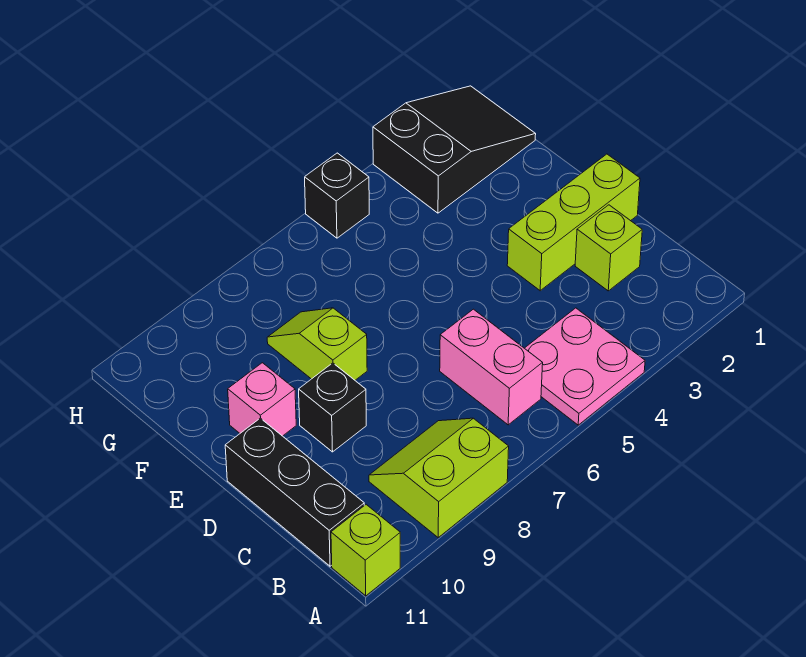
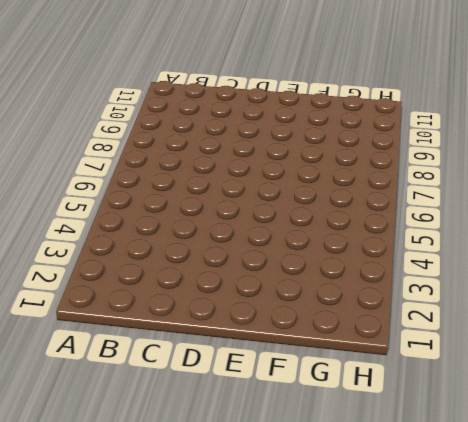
none -> pink 2x2 plate [525,308,645,425]
none -> lime 2x2 slope [369,418,509,537]
none -> lime 1x1 brick [331,505,400,596]

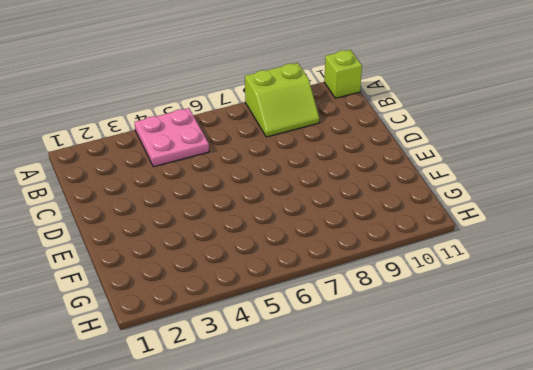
none -> pink 1x2 brick [440,309,543,425]
none -> black 1x3 brick [225,418,364,566]
none -> lime 1x1 brick [575,205,642,291]

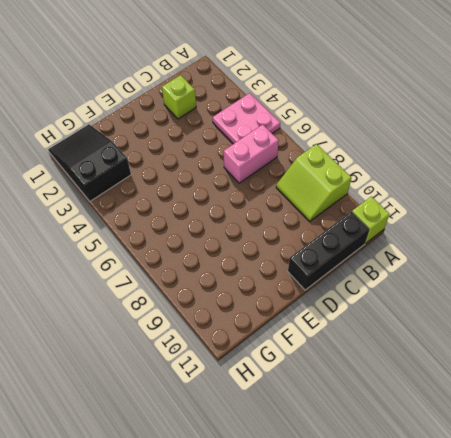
none -> lime 1x3 brick [507,154,640,291]
none -> black 1x1 brick [299,363,366,452]
none -> lime 1x2 slope [267,308,367,380]

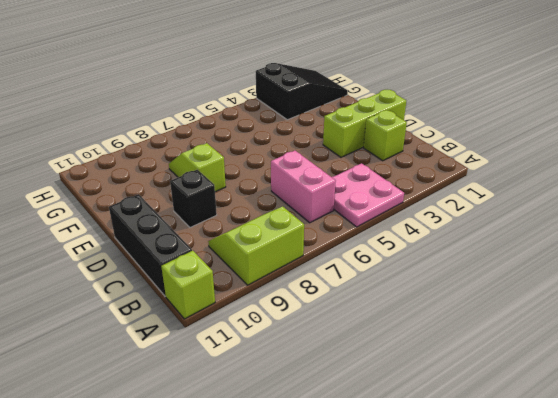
none -> pink 1x1 brick [228,363,296,436]
none -> black 1x1 brick [305,153,369,238]

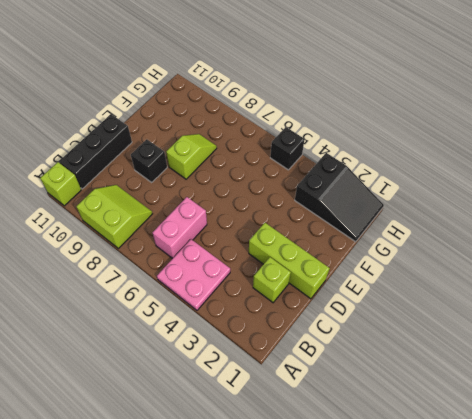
none -> pink 1x1 brick [228,363,296,436]

